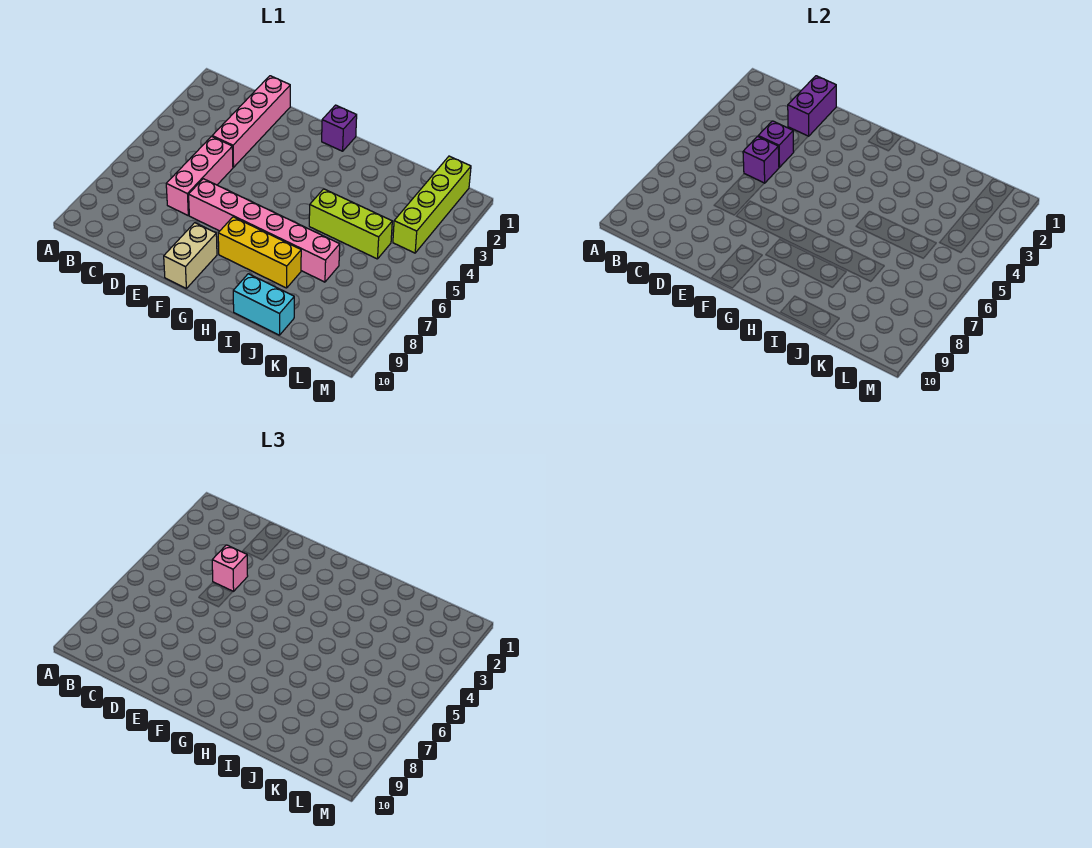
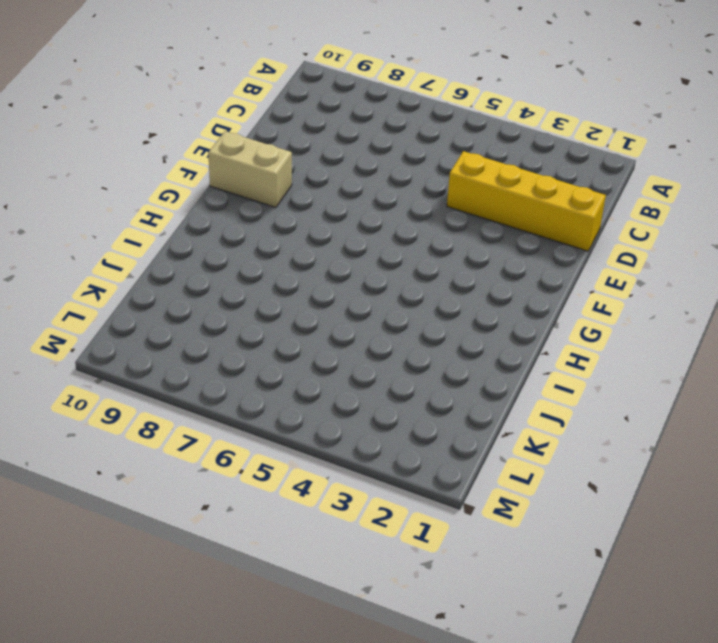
yellow 1x4 brick [447,151,606,251] -> pink 1x4 brick [212,76,290,167]
none -> pink 1x3 brick [166,136,233,215]
none -> pink 1x6 brick [189,179,340,282]
none -> purple 1x1 brick [322,105,357,151]

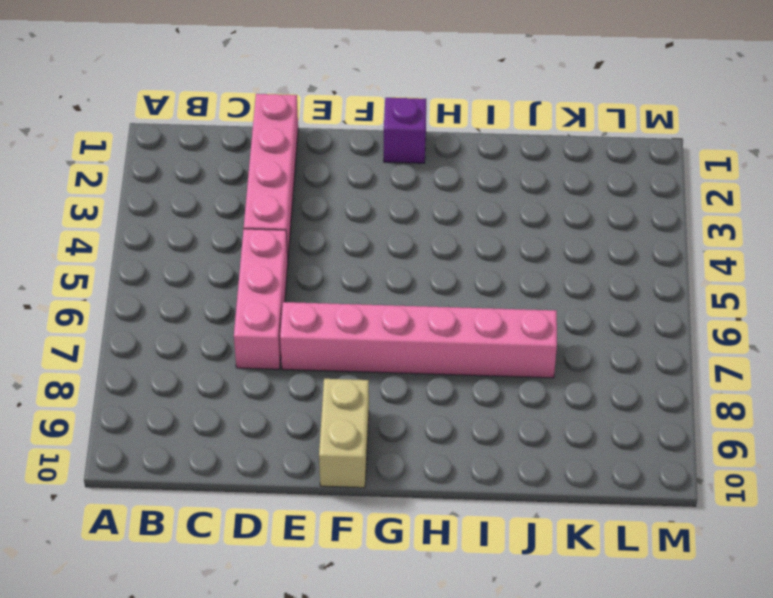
none -> yellow 1x3 brick [218,217,301,288]
none -> lime 1x3 brick [309,189,392,259]
none -> cyan 1x2 brick [233,274,294,335]

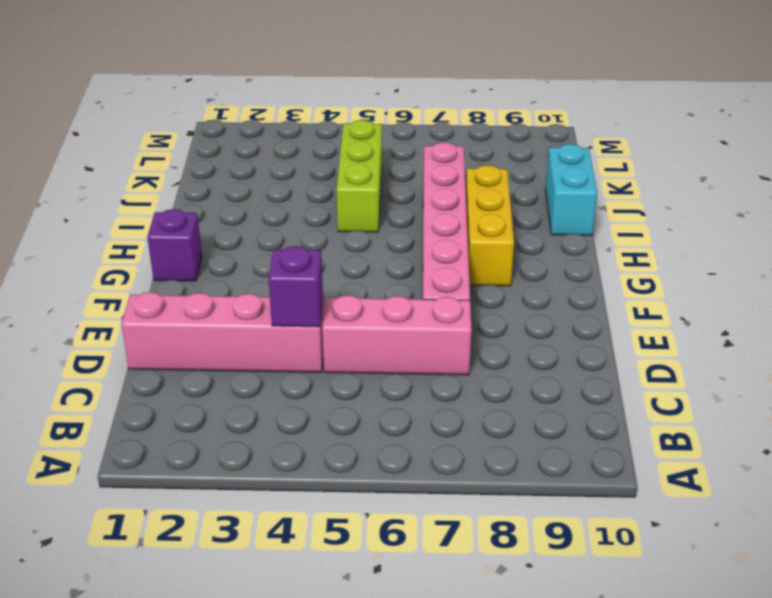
none -> tan 1x2 brick [164,223,217,288]
none -> lime 1x4 brick [393,156,471,253]
none -> purple 1x2 brick [788,76,836,136]

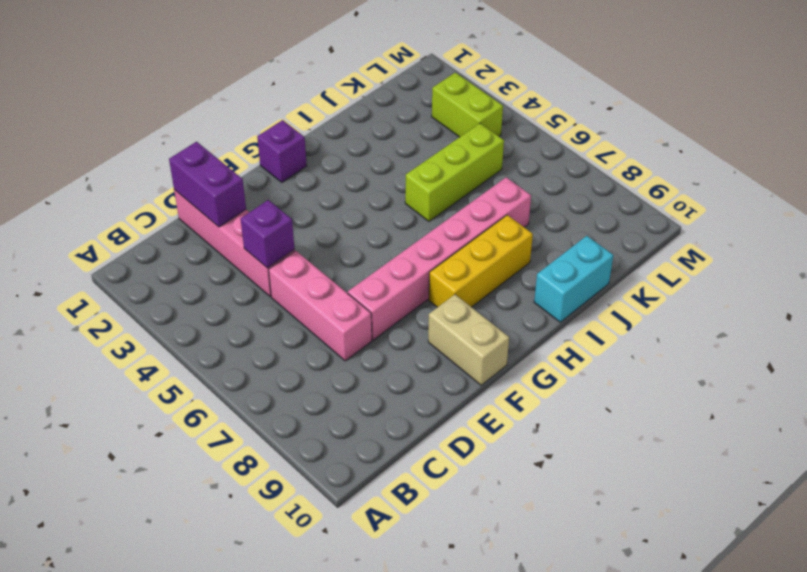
lime 1x2 brick [432,73,503,137] -> lime 1x4 brick [393,156,471,253]
none -> purple 1x1 brick [743,136,779,183]
none -> pink 1x1 brick [212,545,248,591]

